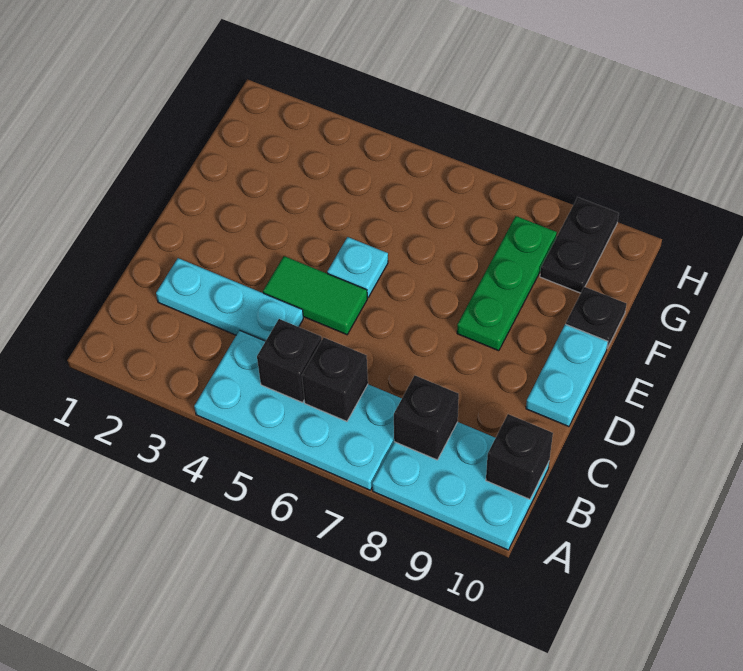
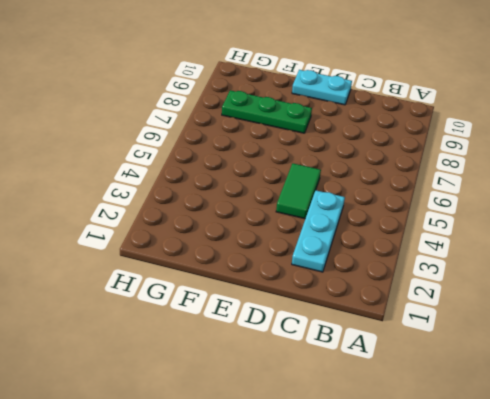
none -> cyan 2x4 plate [194,330,402,490]
none -> cyan 2x3 plate [372,422,549,550]
none -> cyan 1x1 plate [327,237,388,297]

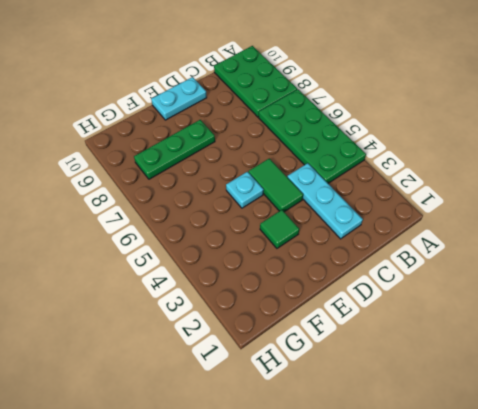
green 2x4 plate [259,89,366,183] -> cyan 2x4 plate [194,330,402,490]
green 2x3 plate [214,46,297,117] -> cyan 2x3 plate [372,422,549,550]
green 1x1 tile [260,210,299,248] -> none
none -> black 1x1 plate [566,287,626,348]
none -> black 1x2 plate [540,197,619,293]
none -> black 1x1 brick [257,319,322,403]

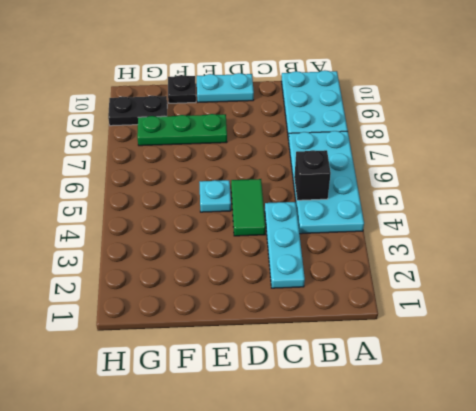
none -> black 1x1 brick [302,338,368,421]
none -> black 1x1 brick [394,376,459,460]
none -> black 1x1 brick [486,414,553,499]

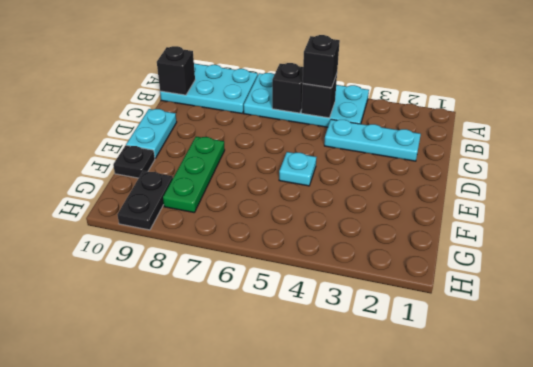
black 1x1 brick [303,35,340,88] -> black 1x1 brick moved to [394,376,459,460]
none -> green 1x2 tile [263,256,367,335]

